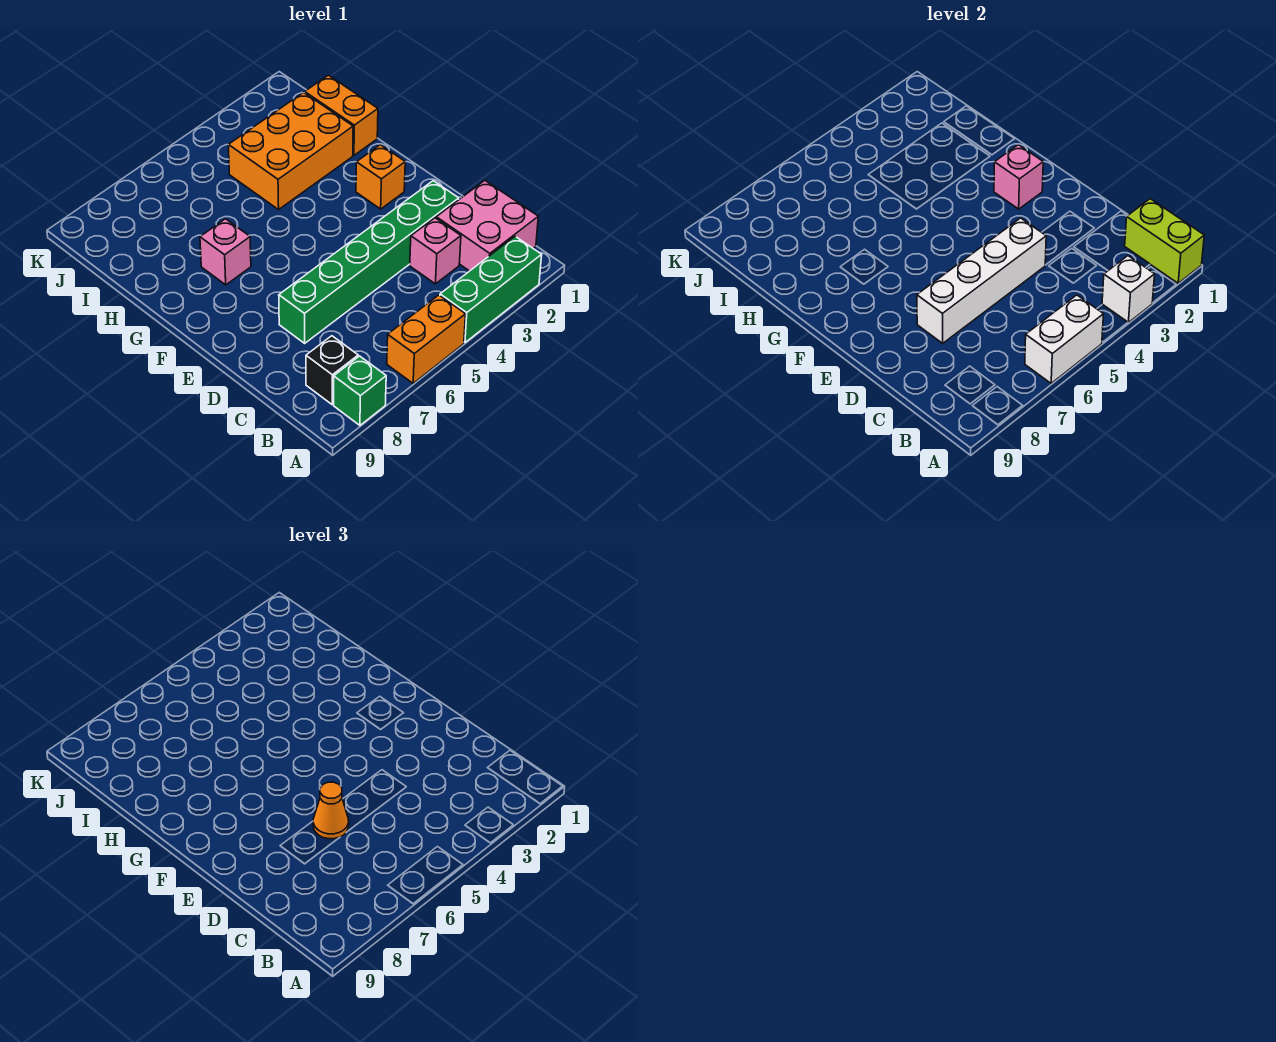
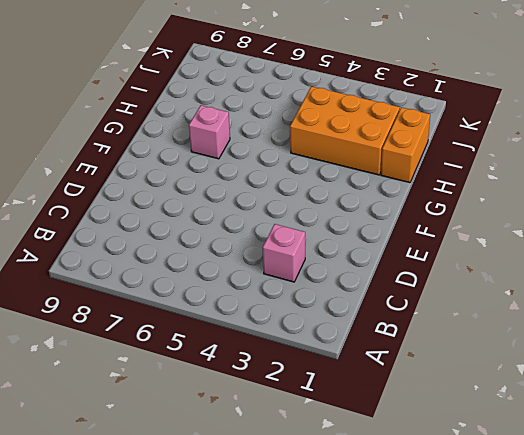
none -> green 1x3 brick [440,236,542,342]
none -> orange 1x2 brick [387,295,466,383]
none -> green 1x1 brick [334,356,386,425]

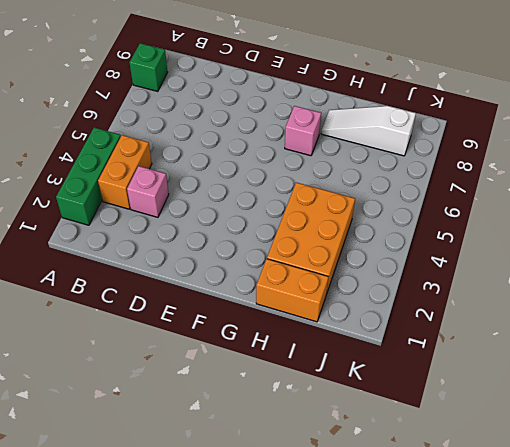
orange 1x2 brick [98,135,152,209] -> orange 1x2 brick moved to [387,295,466,383]
white 1x3 slope [321,106,416,156] -> none
none -> pink 2x2 brick [436,181,538,271]
none -> black 1x1 brick [306,336,358,404]
none -> green 1x6 brick [279,181,459,343]

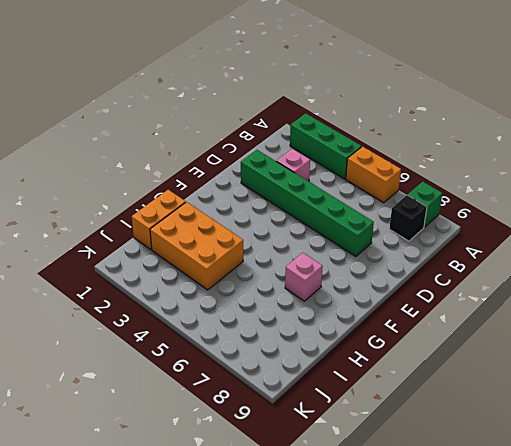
none -> pink 2x2 brick [436,181,538,271]
none -> orange 1x1 brick [356,145,405,209]
none -> lime 1x2 brick [1125,199,1204,283]

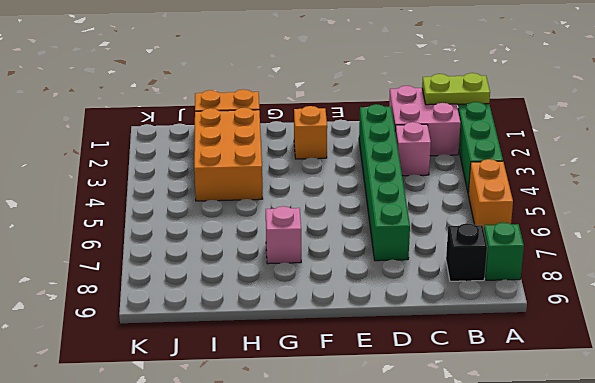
lime 1x2 plate [422,73,490,105] -> lime 1x2 brick [1125,199,1204,283]
none -> white 1x1 brick [1102,256,1155,323]
none -> white 1x2 brick [1025,295,1104,383]
none -> white 1x4 brick [917,218,1046,343]

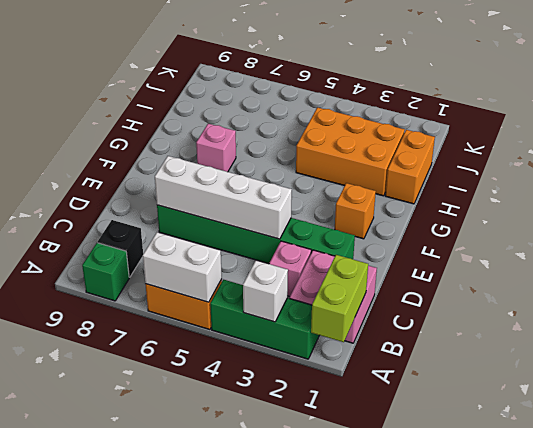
none -> pink 1x1 brick [994,145,1043,209]
none -> orange 1x1 cone [313,782,349,839]

